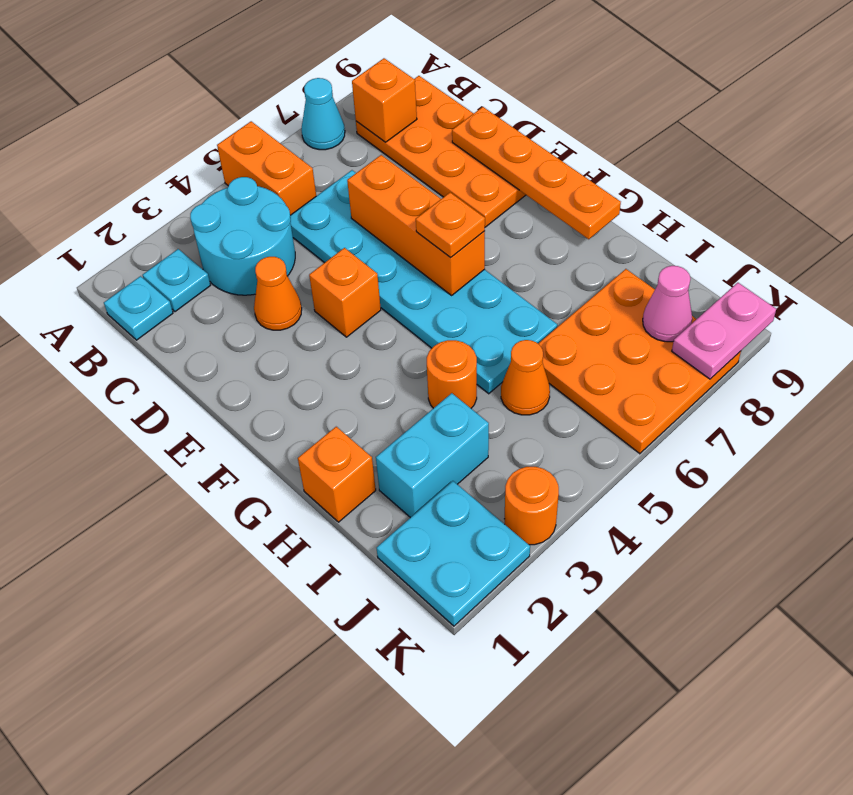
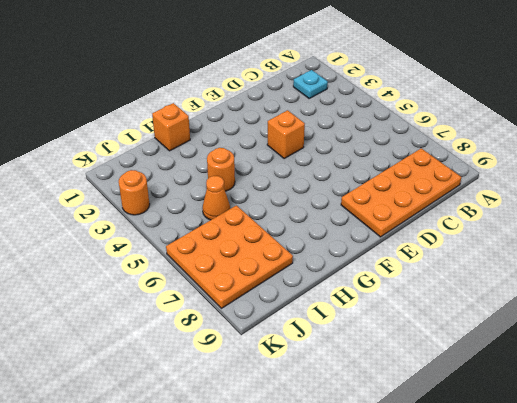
none -> orange 1x2 brick [217,121,316,215]
none -> cyan 1x1 cone [302,78,345,150]
none -> cyan 1x1 plate [104,276,173,340]

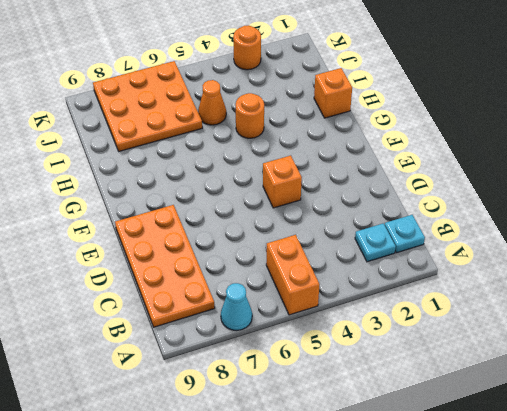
none -> cyan 2x2 round brick [190,177,295,295]
none -> cyan 2x6 plate [290,170,557,394]
none -> orange 1x1 cone [254,257,302,330]

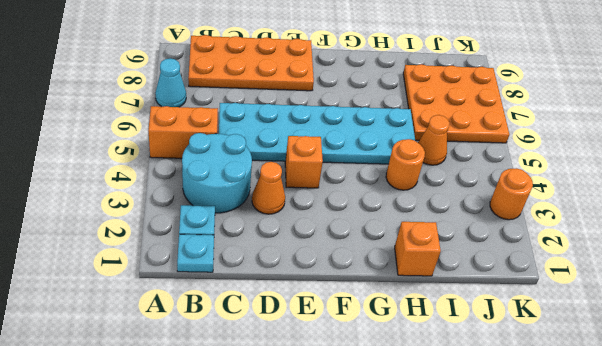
none -> cyan 1x2 brick [376,393,489,518]
none -> cyan 2x2 plate [377,481,530,626]
none -> orange 1x1 brick [352,58,417,142]

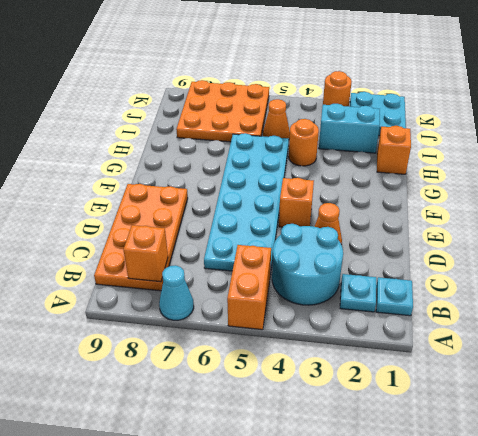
none -> orange 1x3 brick [347,155,485,295]
none -> orange 1x4 plate [452,107,621,239]
none -> pink 1x1 cone [643,266,692,342]

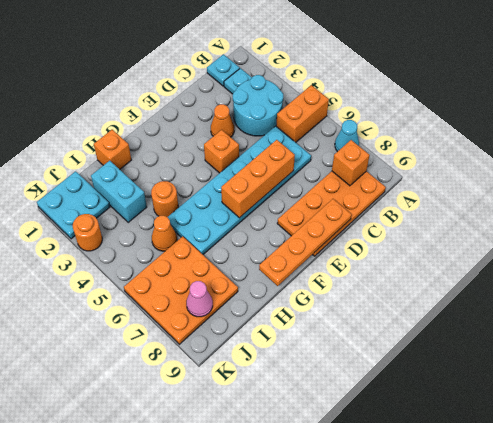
none -> pink 1x2 plate [672,283,776,379]
none -> orange 1x1 plate [416,192,485,258]

